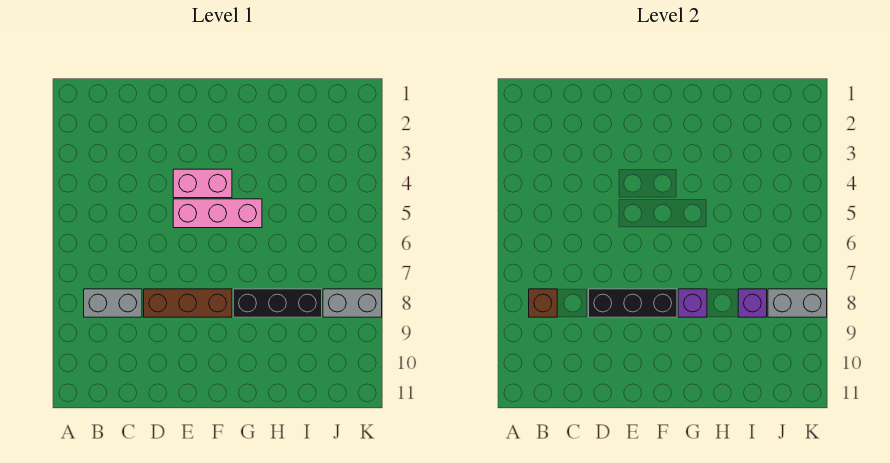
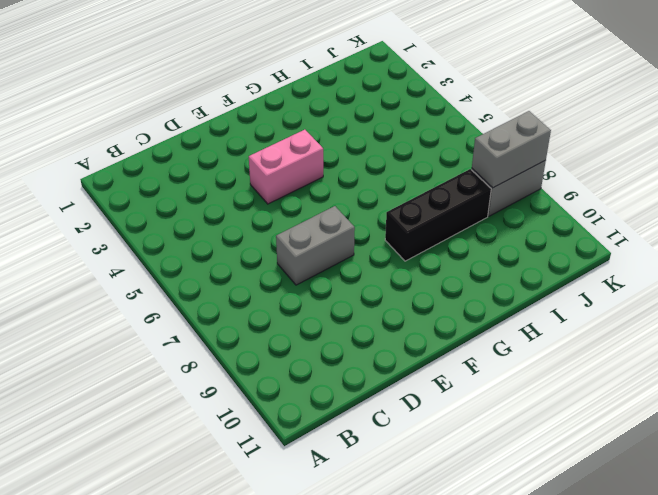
grey 1x2 brick [276,206,355,285] -> grey 1x2 brick moved to [84,289,142,317]
none -> brown 1x3 brick [144,289,232,317]
none -> pink 1x3 brick [173,199,262,228]

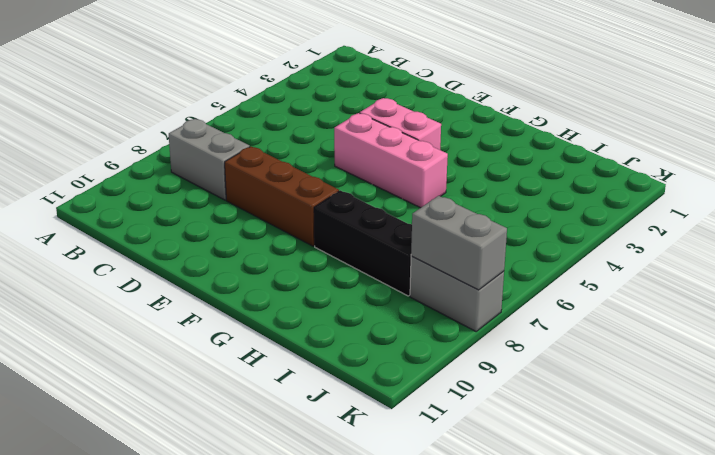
none -> brown 1x1 brick [529,289,557,317]
none -> black 1x3 brick [589,289,677,317]

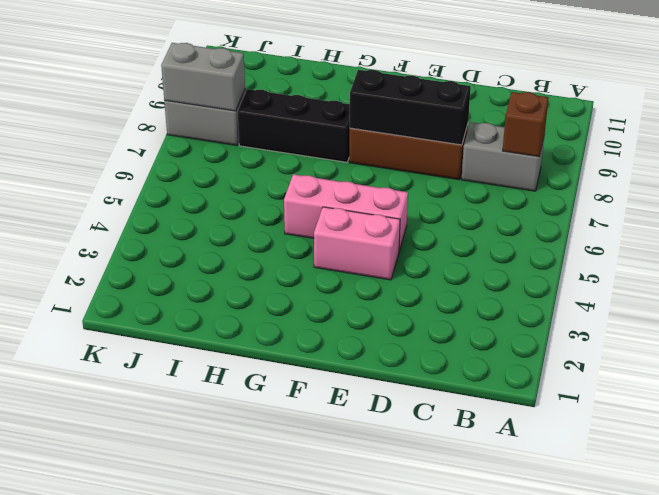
none -> purple 1x1 brick [678,289,707,317]
none -> purple 1x1 brick [738,289,767,317]

